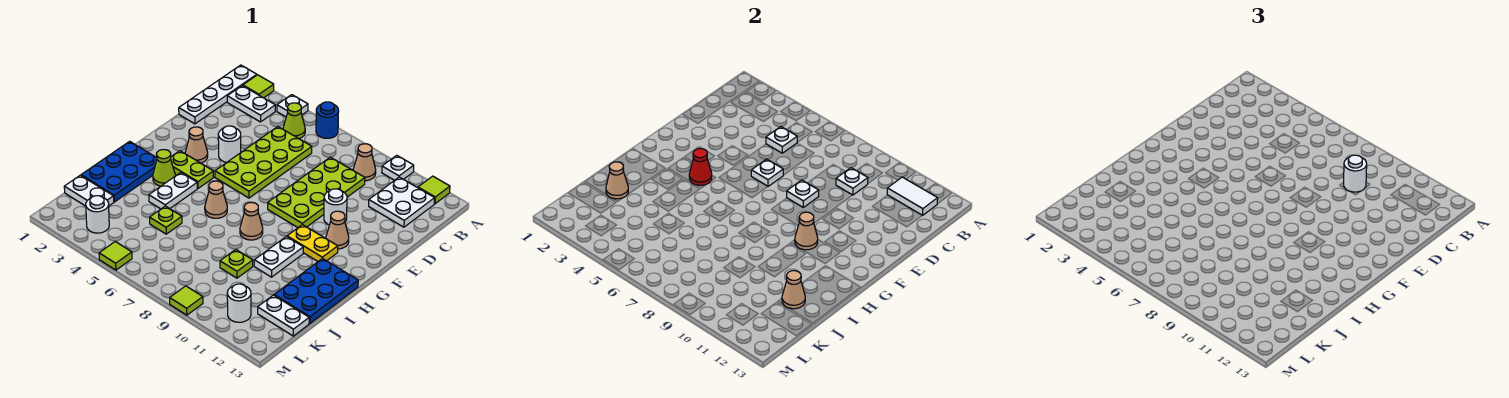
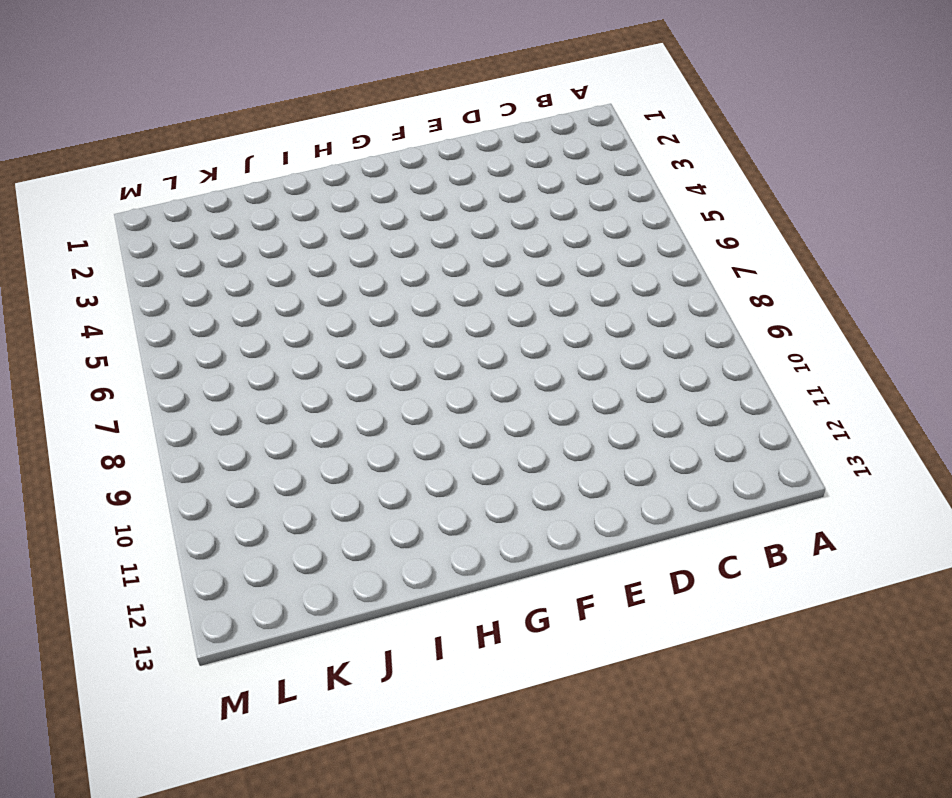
none -> white 1x4 plate [179,65,257,124]
none -> lime 1x1 tile [243,75,274,98]
none -> white 1x1 plate [277,95,308,117]
none -> blue 1x1 round brick [316,102,339,138]

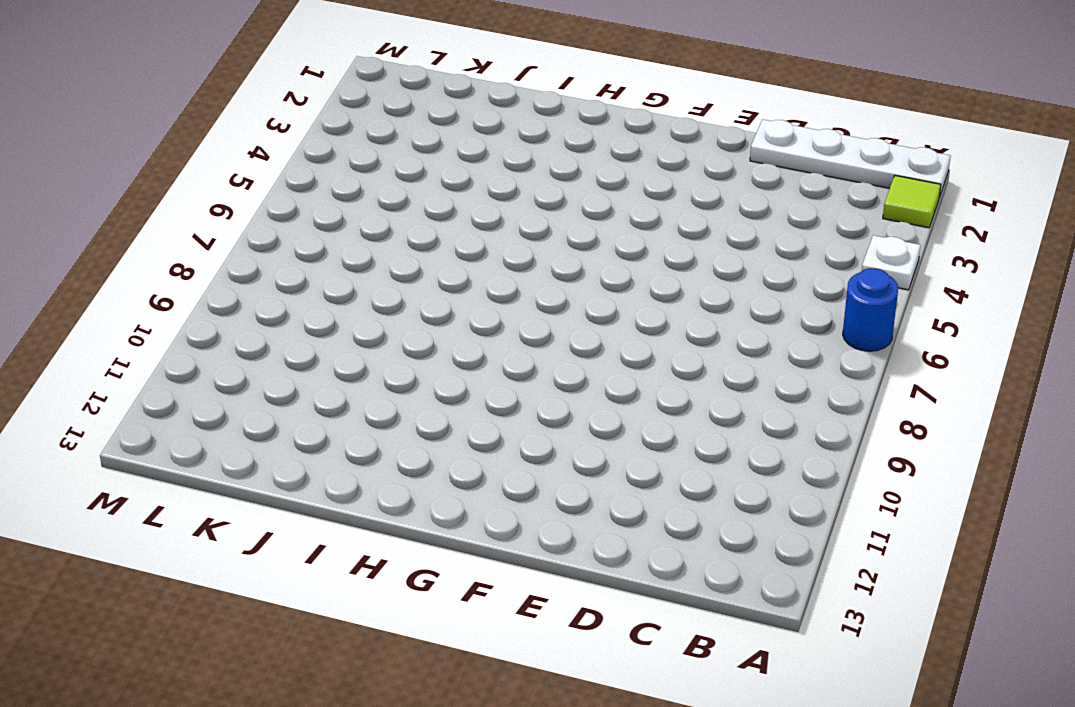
none -> white 1x1 plate [382,155,414,180]
none -> lime 1x1 tile [418,176,450,204]
none -> white 1x2 plate [227,86,275,122]
none -> lime 1x1 cone [283,103,305,139]

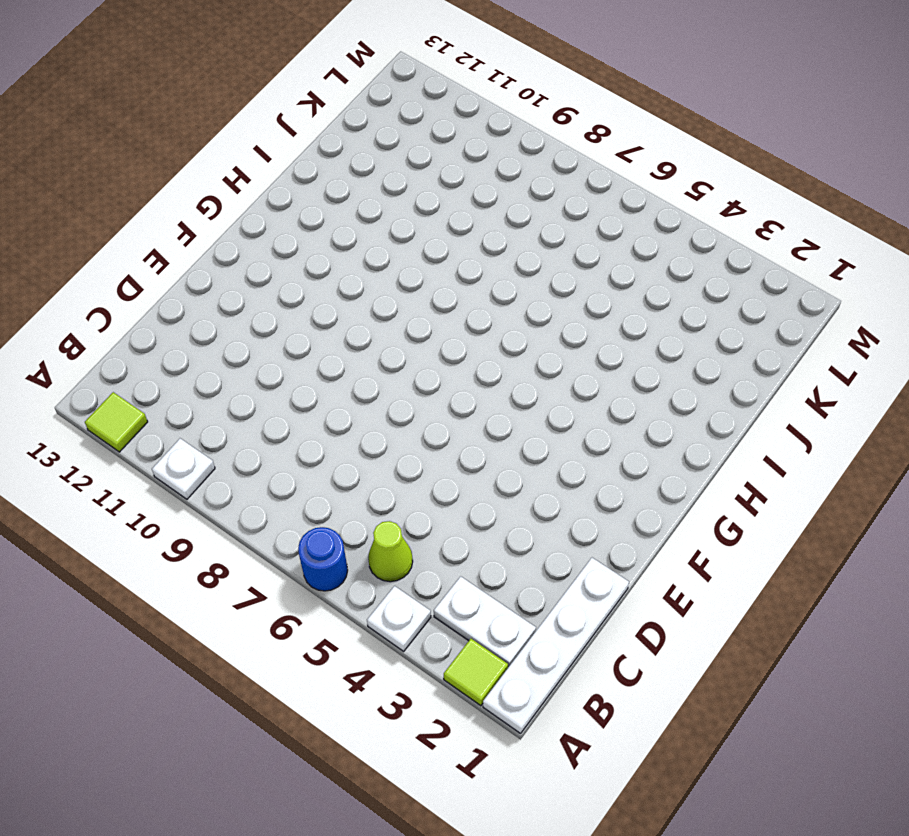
none -> tan 1x1 cone [353,144,376,181]
none -> white 2x2 plate [369,177,435,227]
none -> lime 2x4 plate [215,127,312,198]
none -> lime 2x4 plate [268,157,365,228]

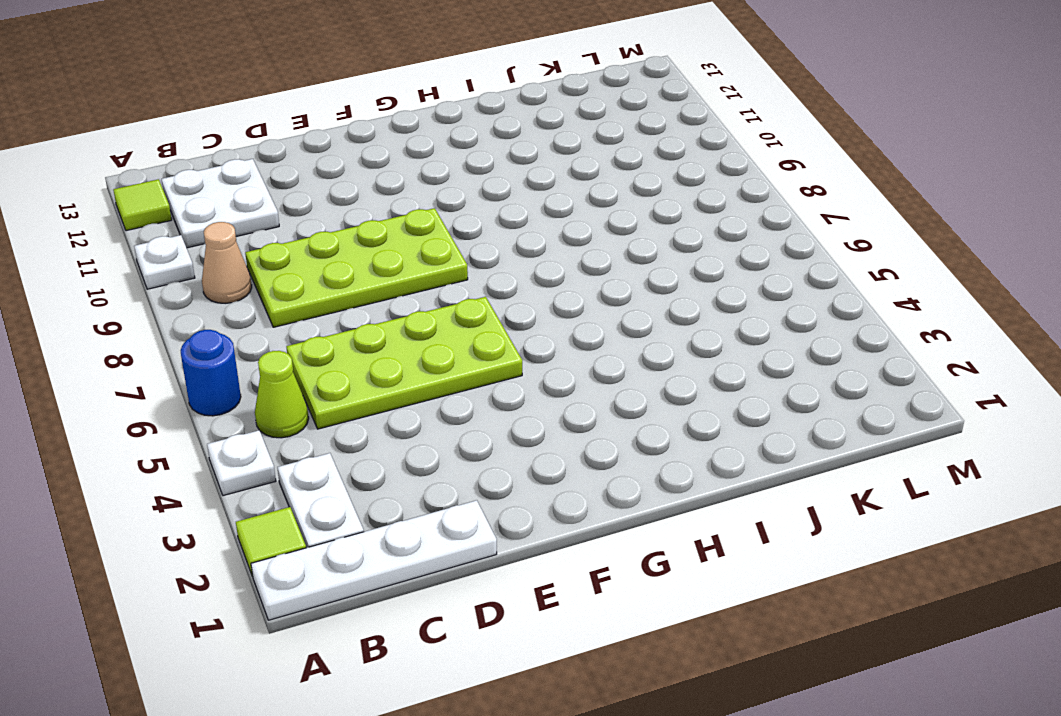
none -> white 1x1 round brick [218,126,241,162]
none -> white 1x1 round brick [324,189,347,225]
none -> tan 1x1 cone [185,127,208,163]
none -> tan 1x1 cone [326,211,349,249]

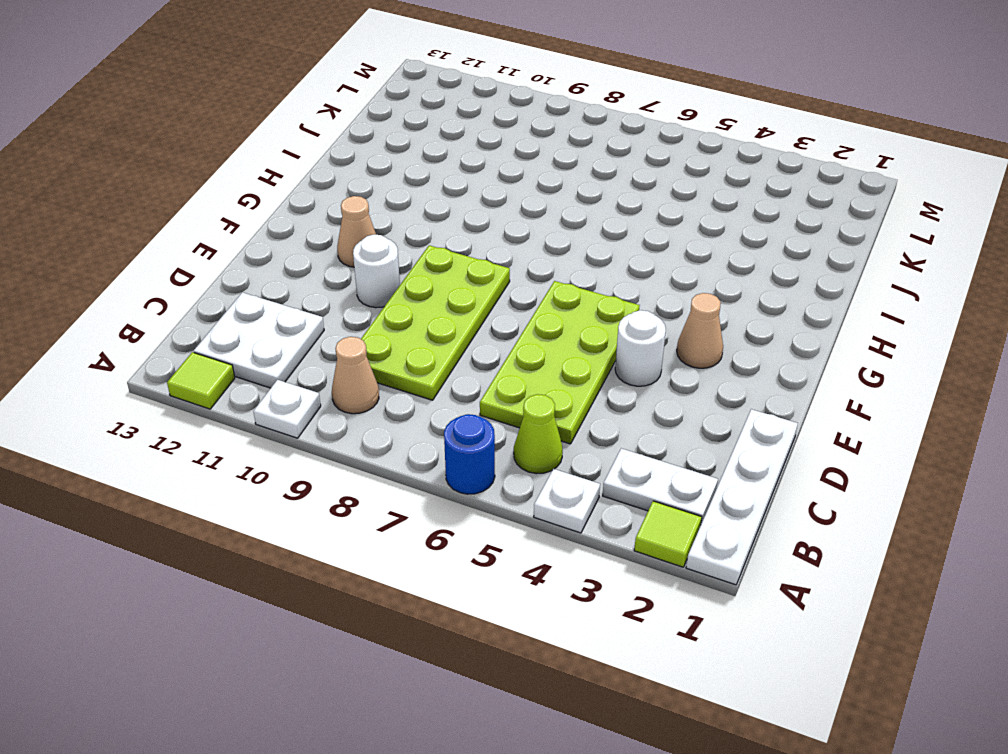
none -> lime 1x2 plate [171,151,214,188]
none -> yellow 1x2 plate [287,225,338,261]
none -> blue 2x3 plate [81,141,157,202]
none -> lime 1x1 cone [153,150,175,186]

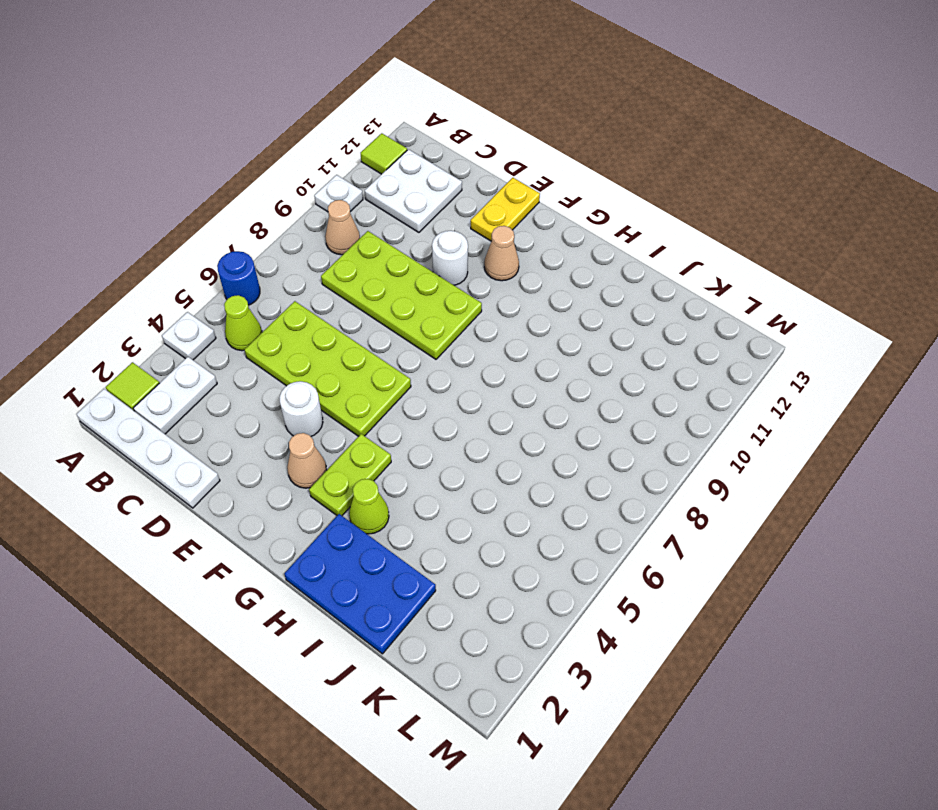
yellow 1x2 plate [471,178,540,241] -> yellow 1x2 plate moved to [287,225,338,261]
none -> white 1x2 plate [149,173,197,209]
none -> tan 1x1 cone [205,181,227,218]
none -> tan 1x1 cone [240,203,263,240]
none -> white 1x2 plate [254,237,303,277]

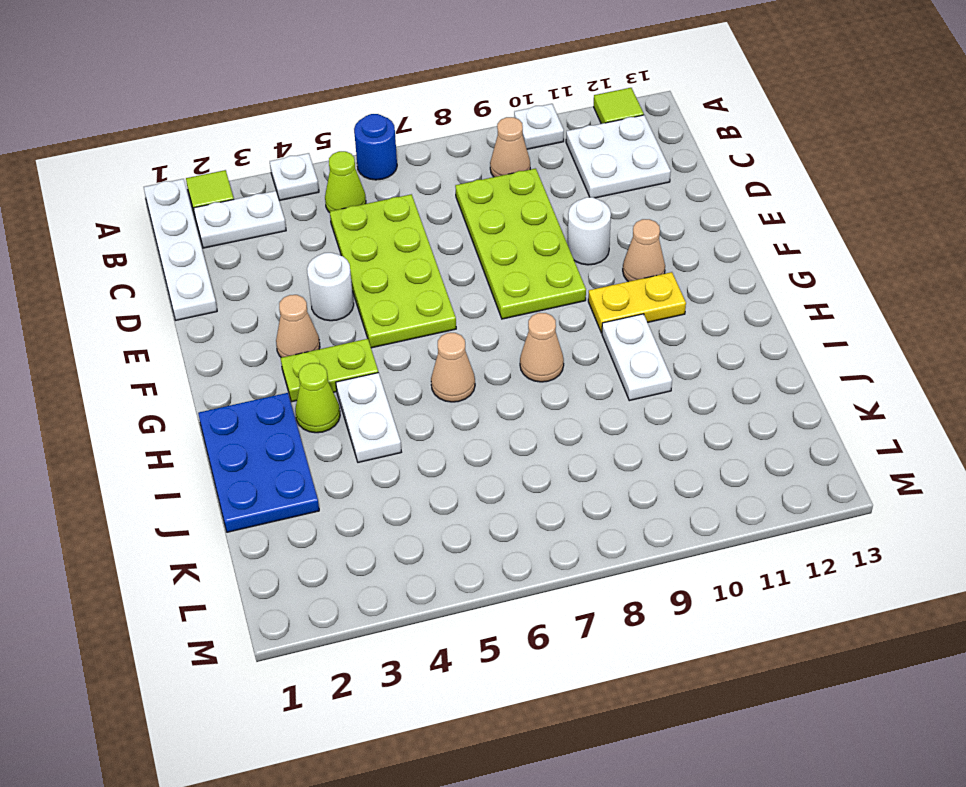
none -> blue 2x3 plate [274,258,358,323]
none -> lime 1x1 plate [150,206,182,234]
none -> lime 1x1 plate [220,250,253,278]
none -> white 1x2 plate [64,175,114,206]

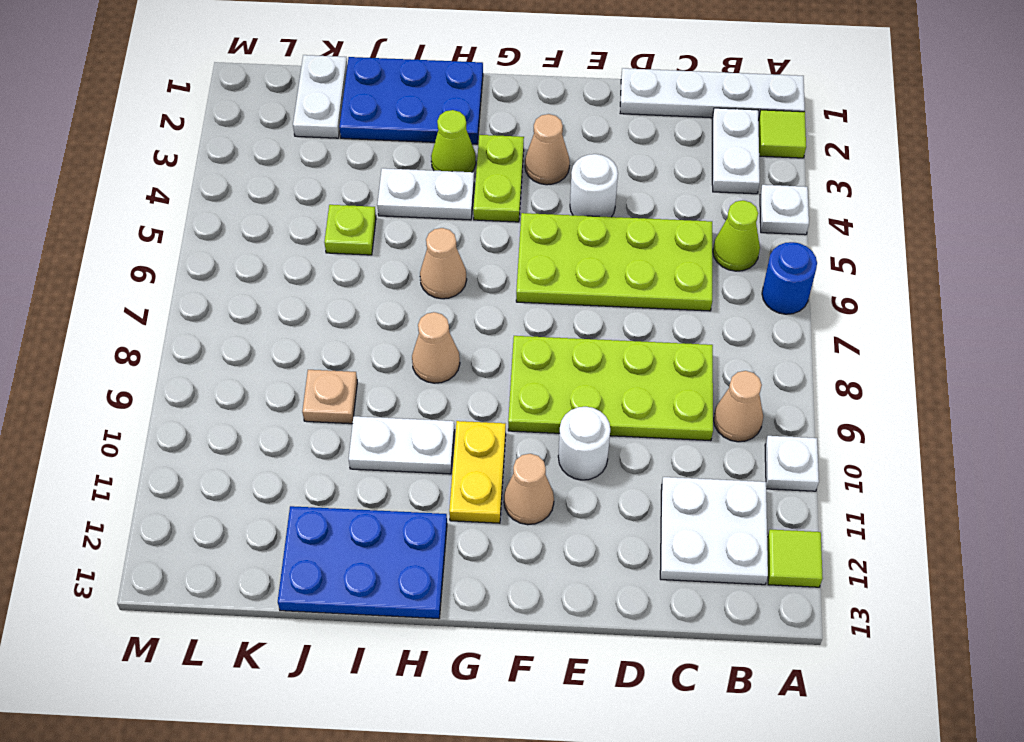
tan 1x1 plate [302,370,357,424] -> lime 1x1 plate [220,250,253,278]
none -> white 1x2 plate [258,295,309,336]
none -> white 1x1 round brick [86,196,109,233]
none -> white 1x1 round brick [227,284,251,322]
none -> lime 1x1 tile [99,242,132,270]

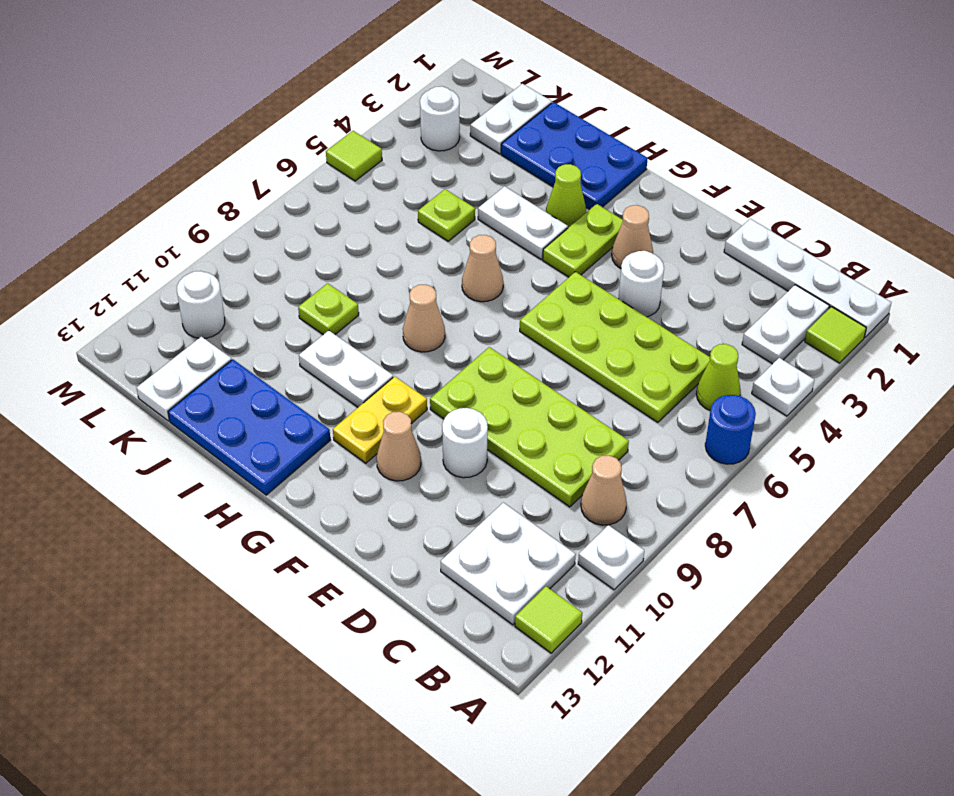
none -> lime 1x1 tile [170,286,203,315]
none -> white 1x2 tile [887,177,938,215]
none -> white 1x1 plate [766,127,797,153]
none -> white 1x1 plate [836,168,868,195]

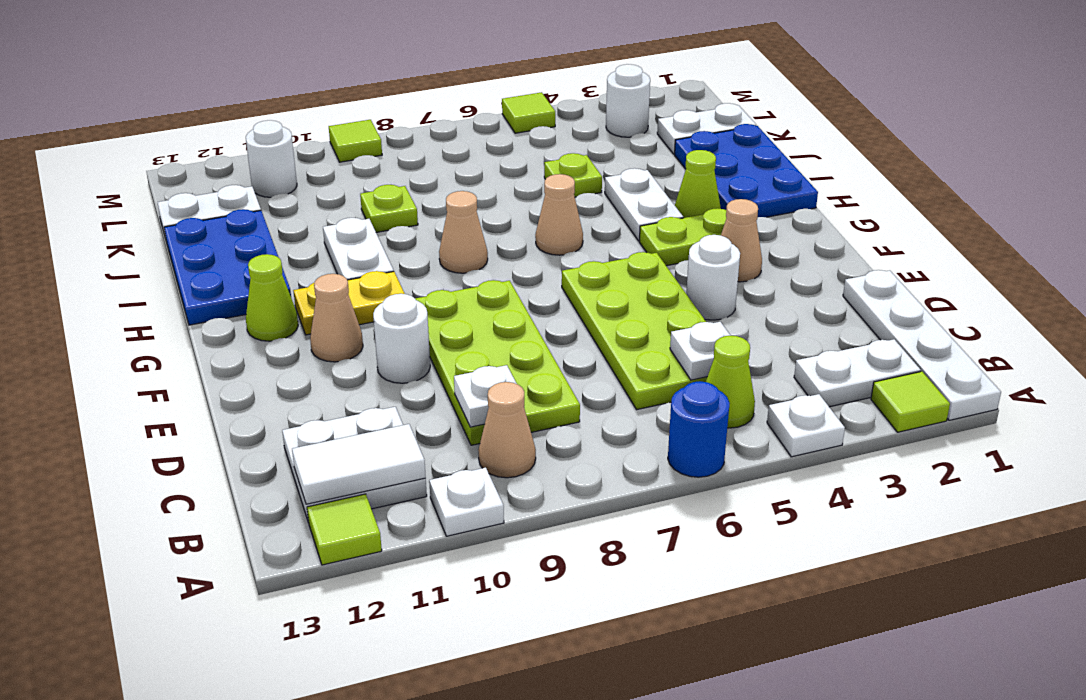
lime 1x1 cone [246,254,298,341] -> none
none -> white 1x1 plate [751,159,783,186]
none -> white 1x1 plate [787,180,819,207]
none -> red 1x1 cone [689,149,712,185]
none -> tan 1x1 cone [795,212,818,250]

